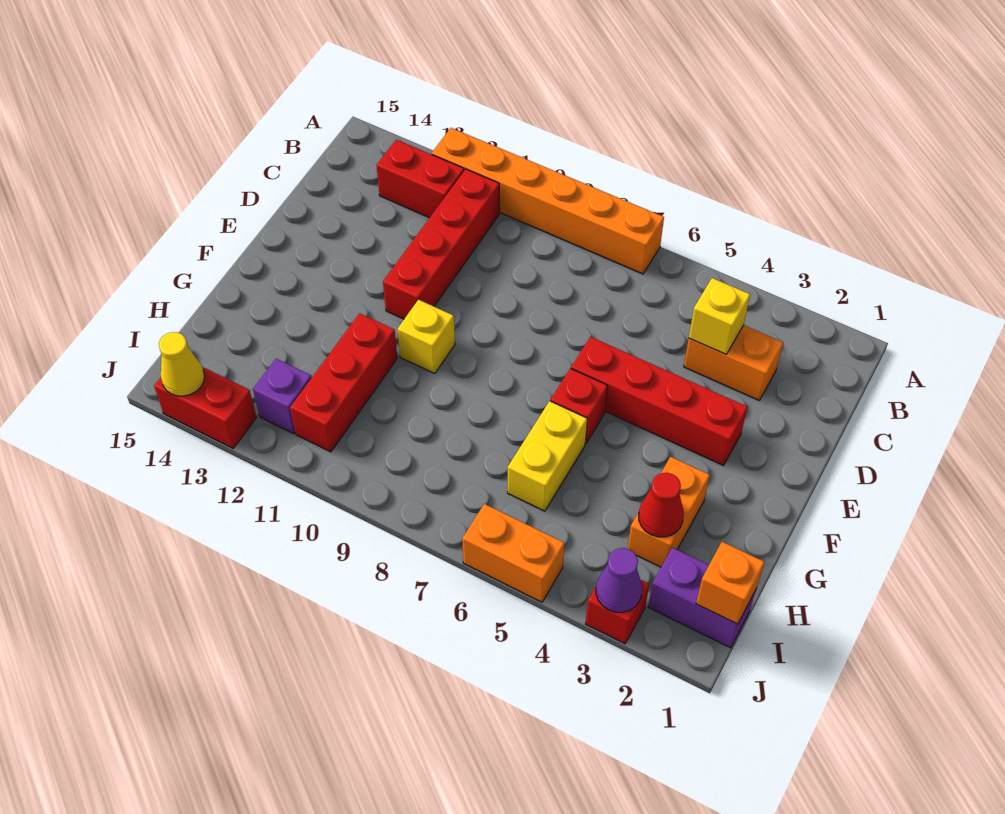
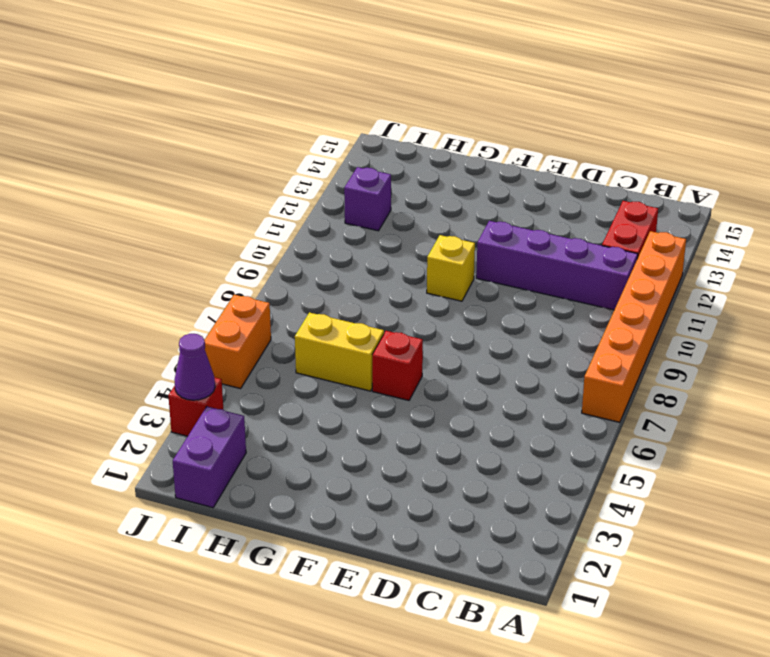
purple 1x4 brick [476,221,638,310] -> red 1x4 brick [383,169,500,319]
none -> orange 1x2 brick [684,325,783,400]
none -> red 1x4 brick [571,337,747,466]
none -> orange 1x2 brick [627,457,710,567]

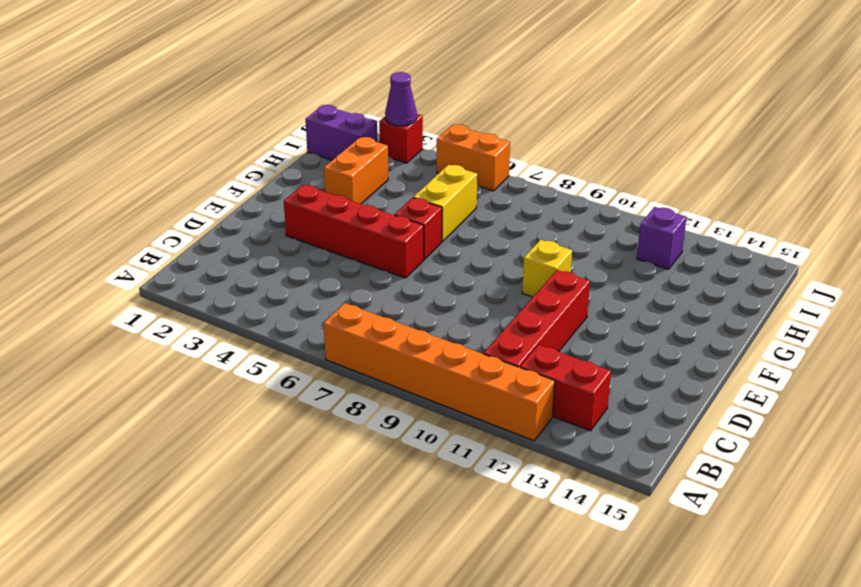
none -> orange 1x2 brick [684,325,783,400]
none -> red 1x3 brick [290,313,397,452]
none -> red 1x2 brick [154,367,257,448]

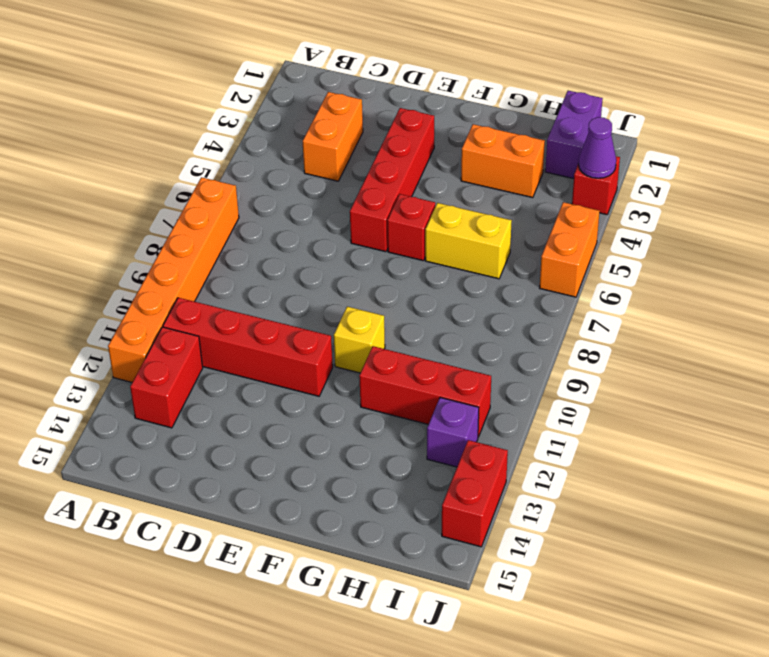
none -> yellow 1x1 brick [689,278,750,354]
none -> red 1x1 cone [639,473,684,537]
none -> orange 1x1 brick [696,542,764,624]

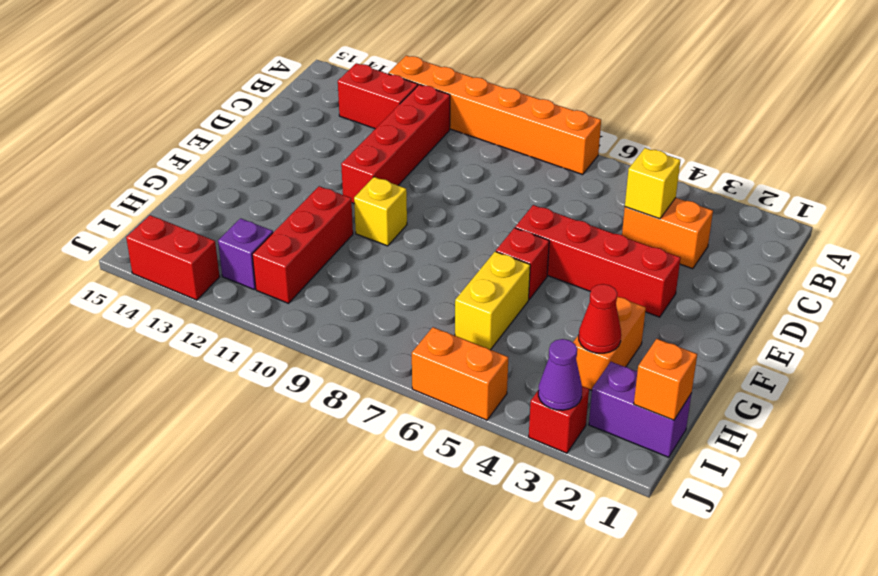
none -> yellow 1x1 cone [159,332,205,396]

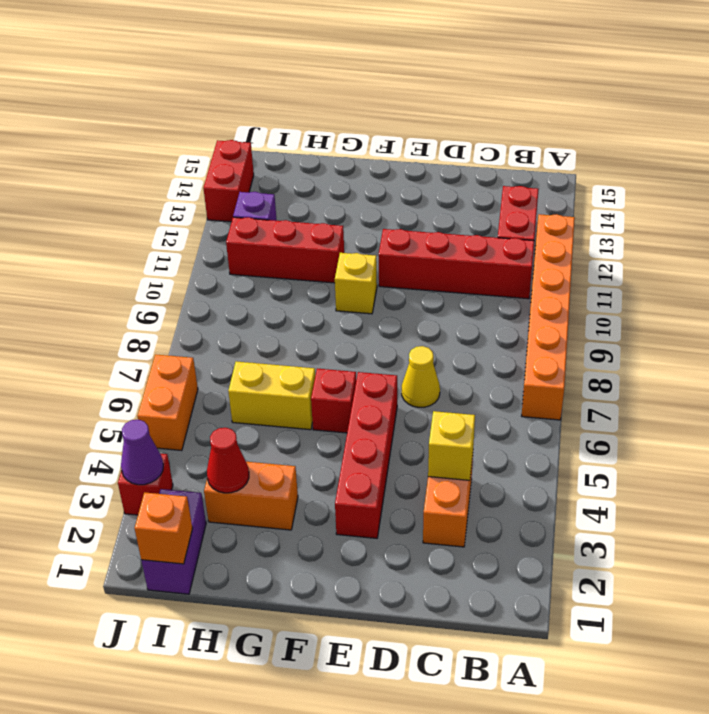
yellow 1x1 cone [402,346,440,407] -> yellow 1x1 cone moved to [159,332,205,396]

